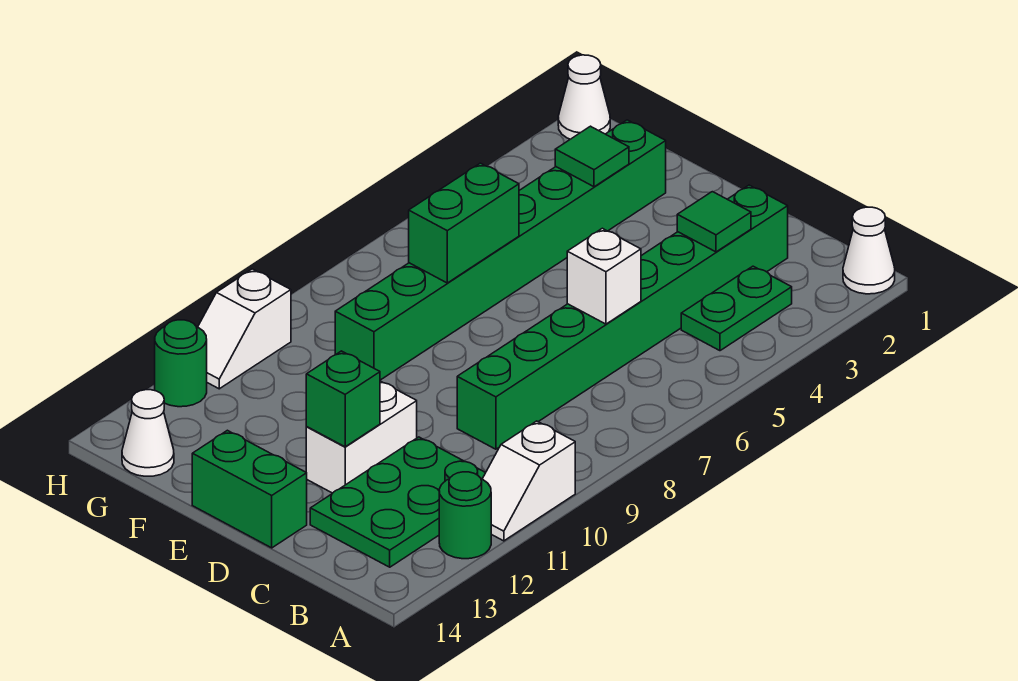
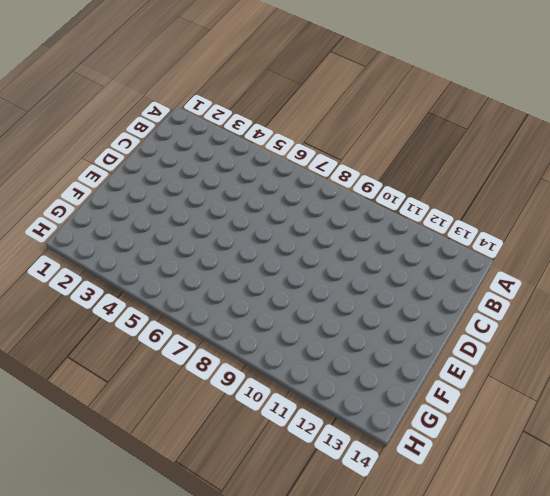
none -> white 1x1 cone [843,207,895,294]
none -> white 1x2 slope [483,421,575,541]
none -> green 1x1 round brick [439,472,491,559]

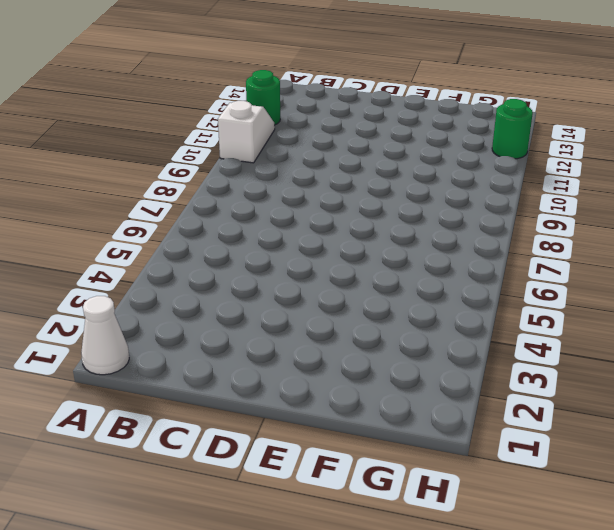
none -> green 1x2 plate [681,266,792,351]
none -> green 2x3 plate [310,437,485,567]
none -> green 1x8 brick [457,185,788,449]

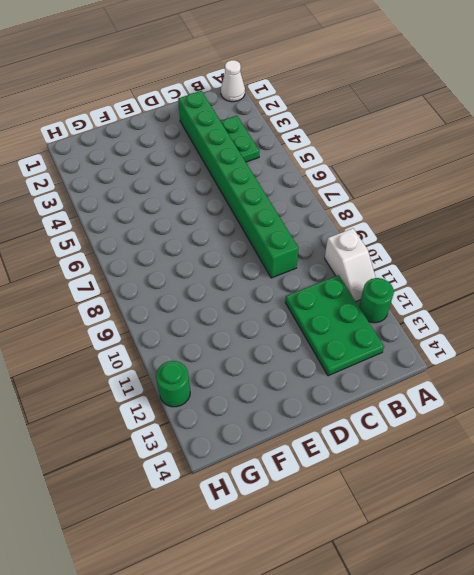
none -> white 1x2 brick [306,381,417,493]
none -> green 1x2 brick [192,430,307,548]
none -> green 1x8 brick [335,120,666,380]

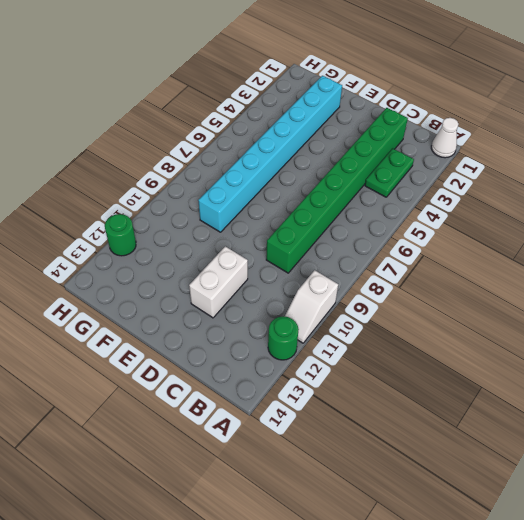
cyan 1x8 brick [198,76,342,232] -> green 1x8 brick [335,120,666,380]
none -> green 2x3 plate [310,437,485,567]
none -> green 1x2 brick [192,430,307,548]
none -> white 1x1 cone [122,390,174,476]

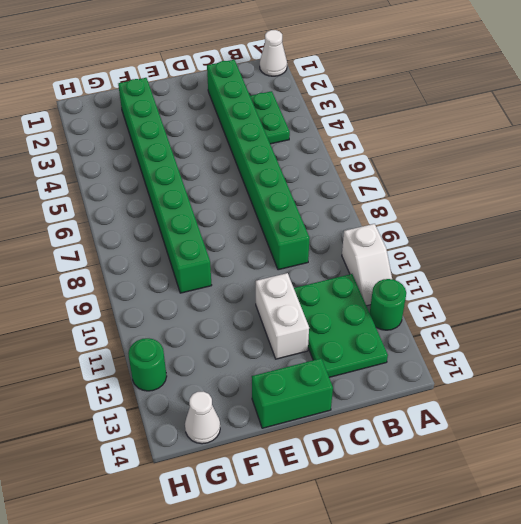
none -> white 1x1 cone [558,55,610,139]
none -> white 1x2 slope [198,269,291,389]
none -> green 1x1 tile [677,192,751,252]

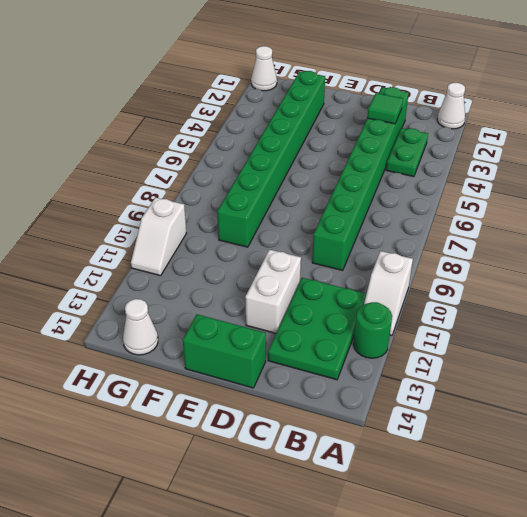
none -> green 1x1 round brick [155,320,207,407]
none -> white 1x1 brick [567,228,641,324]
none -> green 1x1 brick [306,351,380,447]

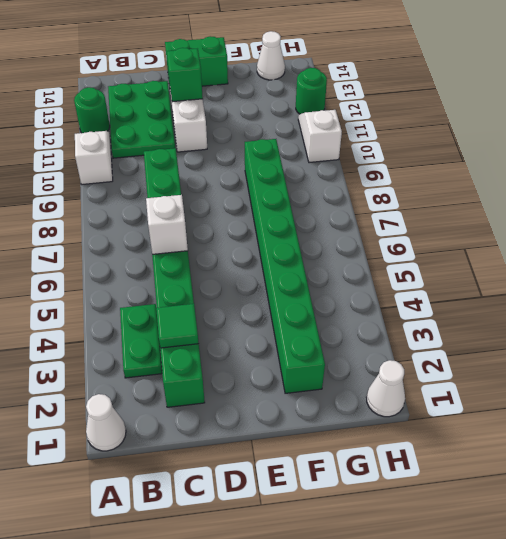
none -> green 1x1 tile [555,126,629,187]
none -> green 1x2 brick [409,163,519,283]

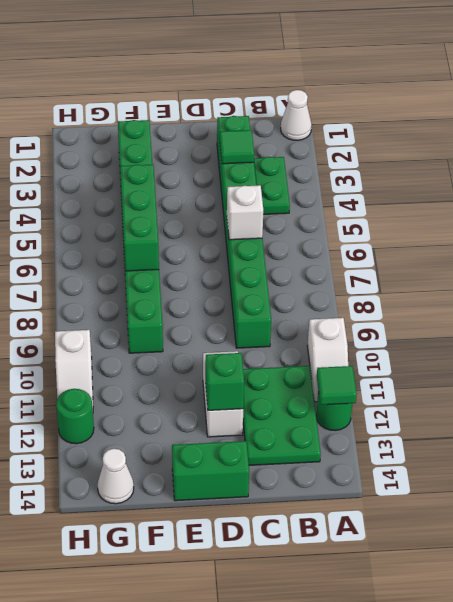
green 1x1 tile [317,366,357,405] -> green 1x1 tile moved to [555,126,629,187]
green 1x3 brick [120,164,159,271] -> green 1x2 brick [409,163,519,283]
none -> white 1x1 cone [558,55,610,139]

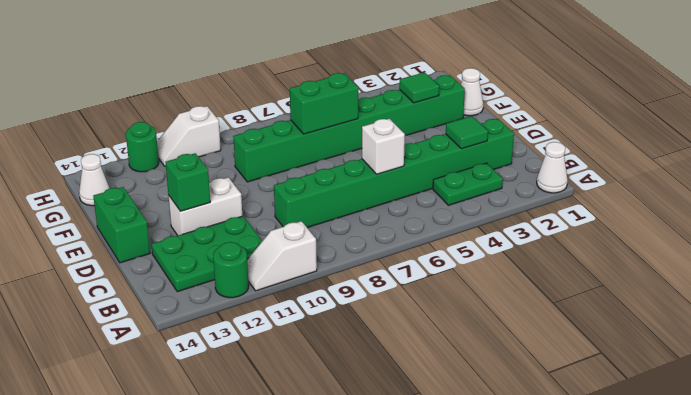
white 1x1 cone [461,68,483,116] -> white 1x1 cone moved to [558,55,610,139]

